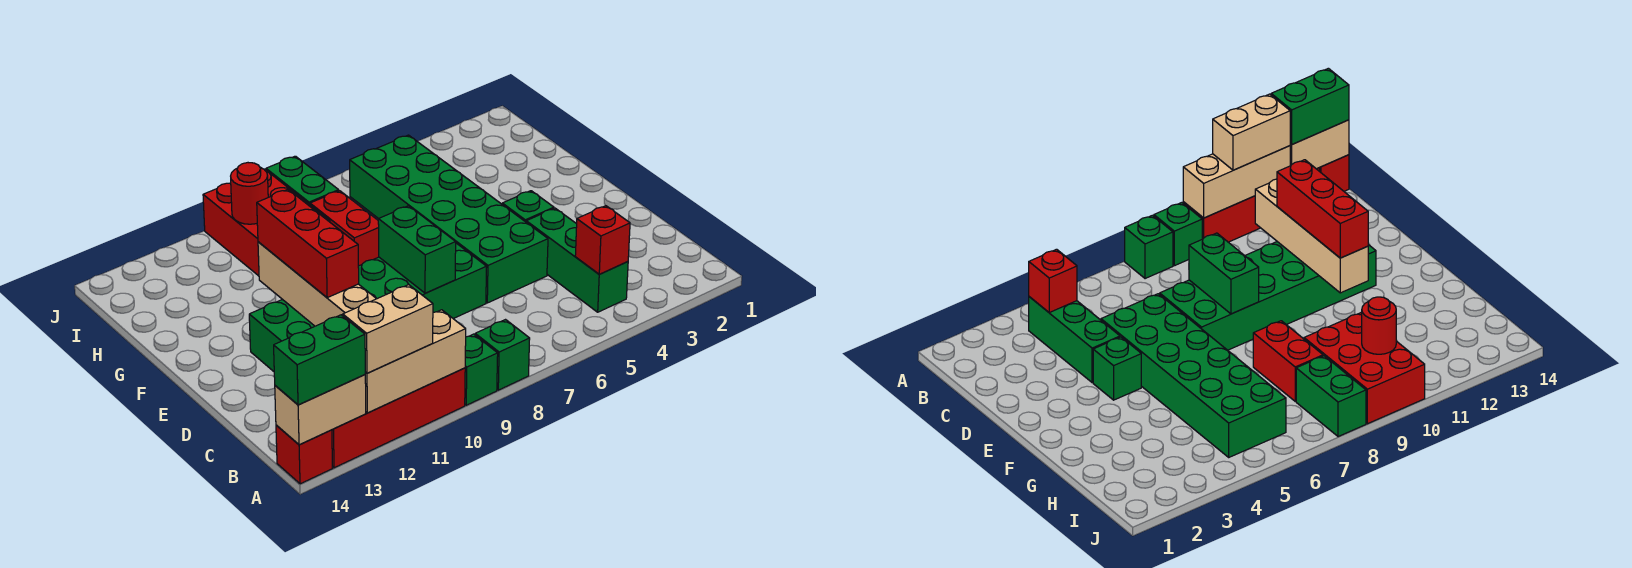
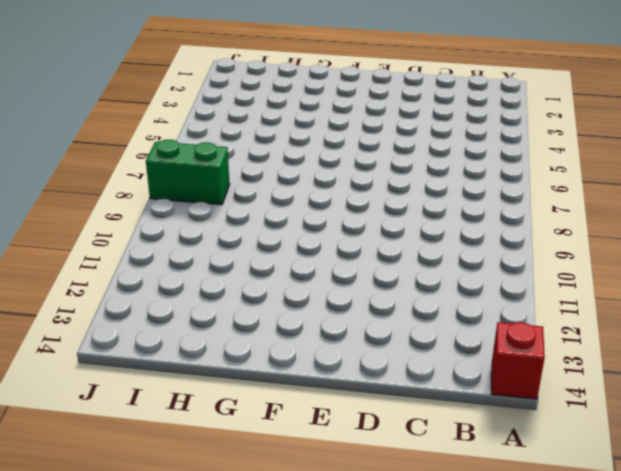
none -> green 1x1 brick [475,320,530,390]
none -> green 1x1 brick [465,334,498,405]
none -> red 1x4 brick [332,368,465,468]

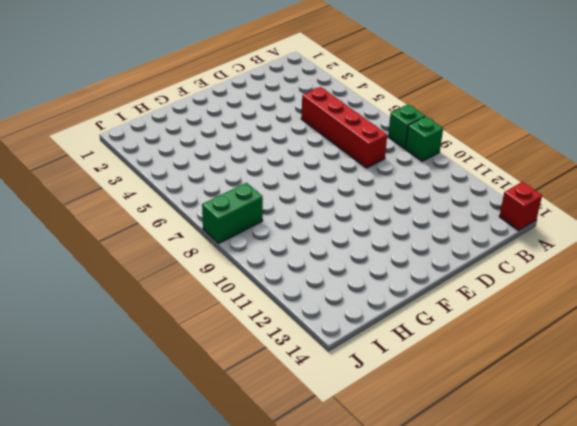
red 1x4 brick [301,87,387,168] -> red 1x4 brick moved to [332,368,465,468]
none -> green 1x3 brick [526,208,628,312]
none -> green 2x6 brick [350,135,548,303]
none -> green 2x6 brick [249,243,487,371]

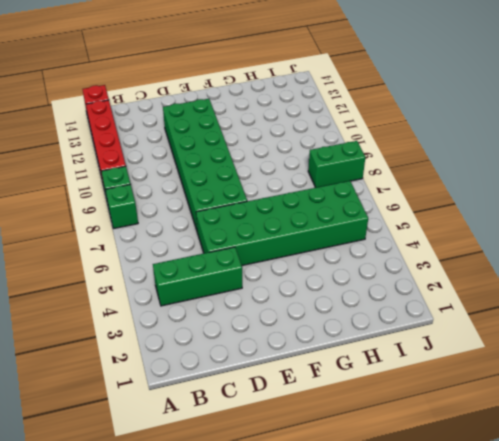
none -> green 1x1 brick [502,191,554,222]
none -> red 1x2 brick [310,191,379,266]
none -> red 2x3 brick [203,169,330,276]

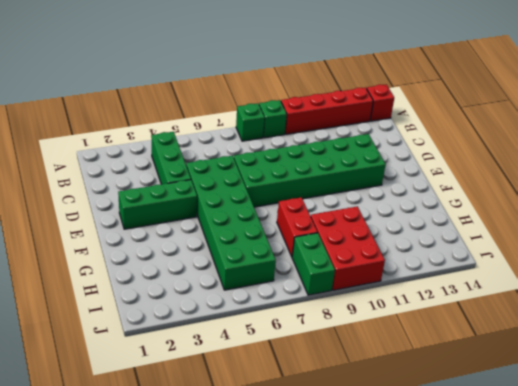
green 1x3 brick [118,180,197,229] -> green 1x1 brick [502,191,554,222]
none -> tan 1x3 brick [365,310,466,413]
none -> tan 1x2 brick [275,375,366,445]
none -> red 1x1 brick [575,206,630,274]

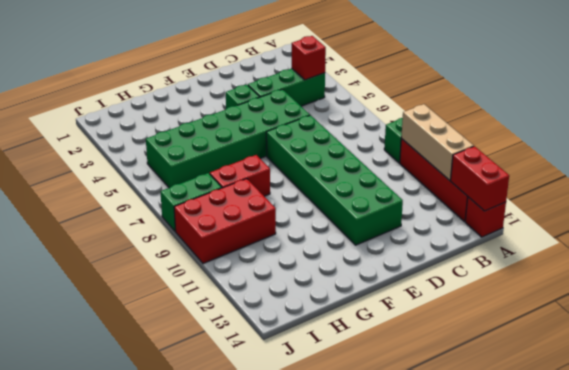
red 1x2 brick [451,146,509,211] -> tan 1x2 brick [275,375,366,445]
none -> green 1x1 brick [475,320,530,390]
none -> tan 1x4 brick [258,242,376,326]
none -> green 1x2 brick [378,206,456,293]

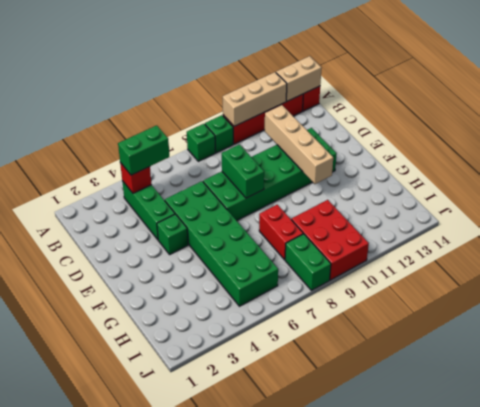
green 1x2 brick [118,125,169,175] -> green 1x2 brick moved to [274,315,365,405]
none -> red 1x1 round brick [231,163,268,224]
none -> tan 1x2 brick [343,285,433,373]
none -> red 1x3 brick [257,190,359,298]

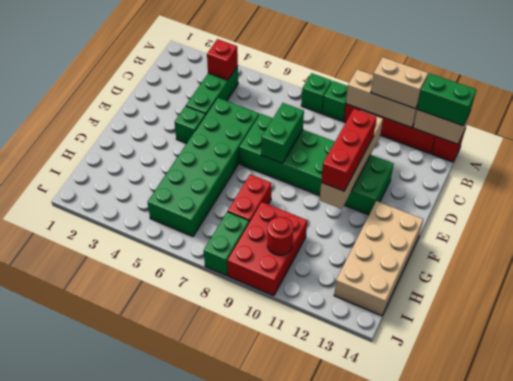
tan 2x4 brick [334,201,423,316] -> none

